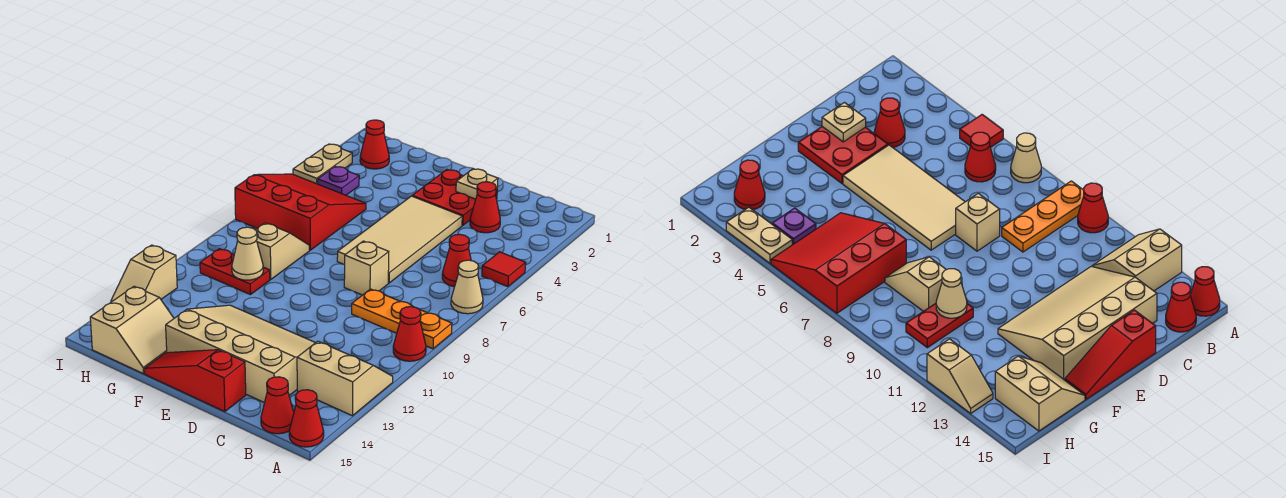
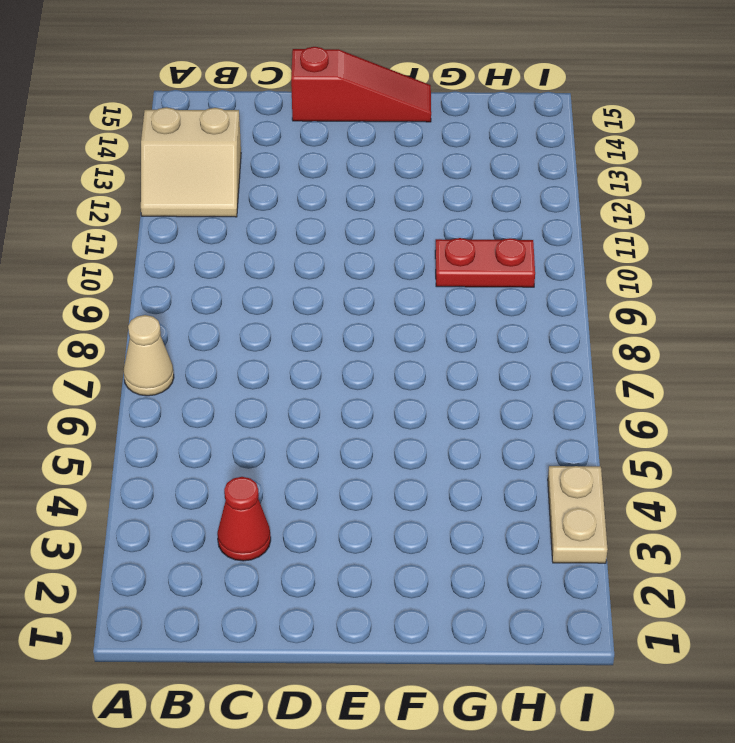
none -> red 1x1 tile [482,252,526,287]
none -> orange 1x3 plate [352,289,452,349]
none -> red 1x1 cone [393,307,426,361]

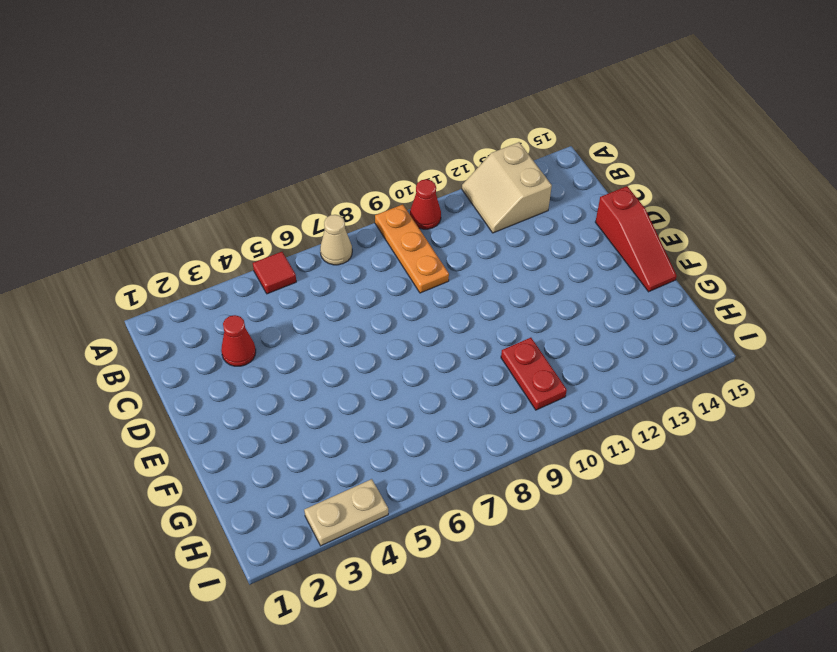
none -> red 1x1 cone [289,390,324,447]
none -> red 1x1 cone [442,235,471,287]
none -> red 1x1 cone [261,377,294,434]

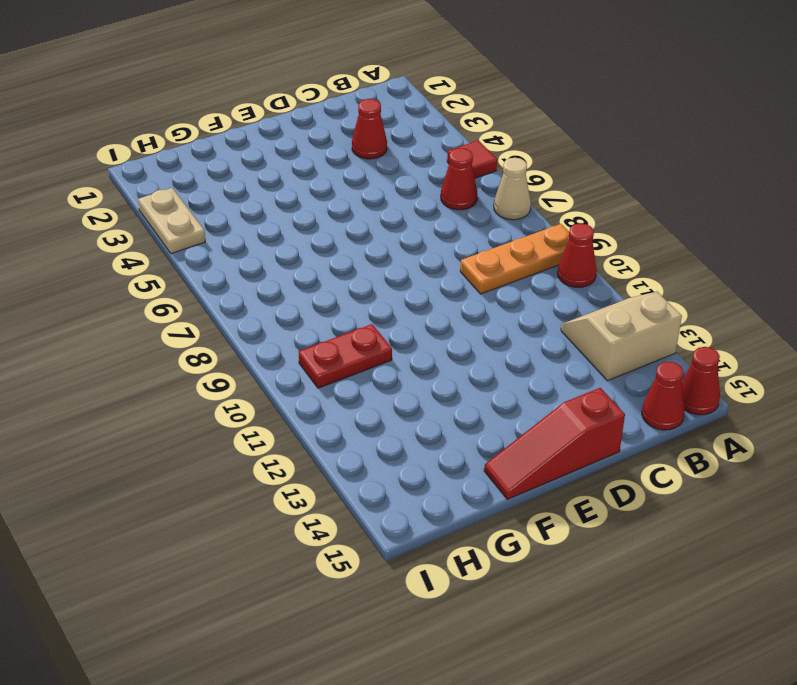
none -> tan 3x4 slope [166,305,315,403]
none -> red 2x2 plate [413,170,497,225]
none -> tan 2x4 tile [337,196,462,283]

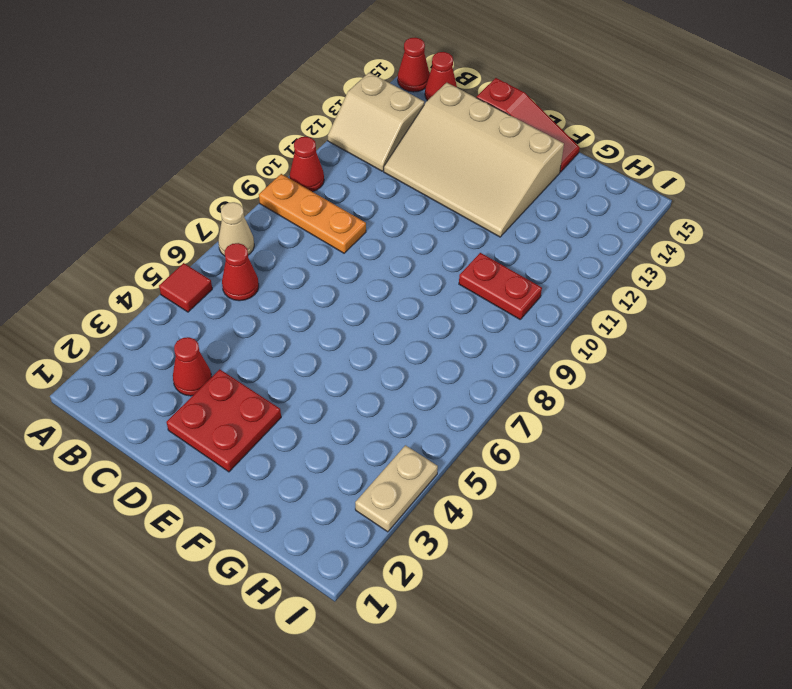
none -> tan 2x4 tile [337,196,462,283]
none -> tan 1x1 brick [344,241,389,295]
none -> red 3x3 slope [235,174,366,250]

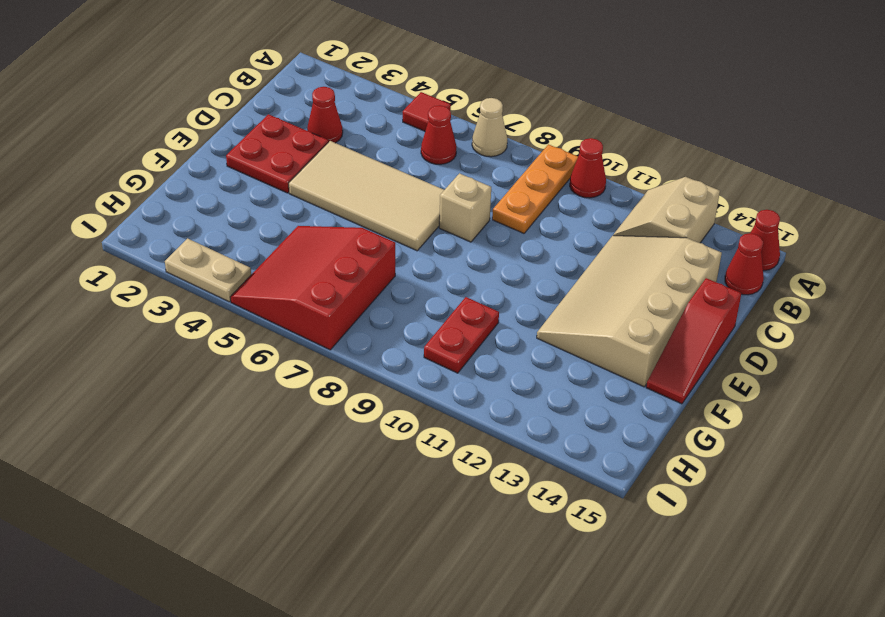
none -> tan 1x2 slope [256,223,309,279]
none -> tan 2x2 slope [90,286,174,374]
none -> red 1x1 cone [360,120,389,169]

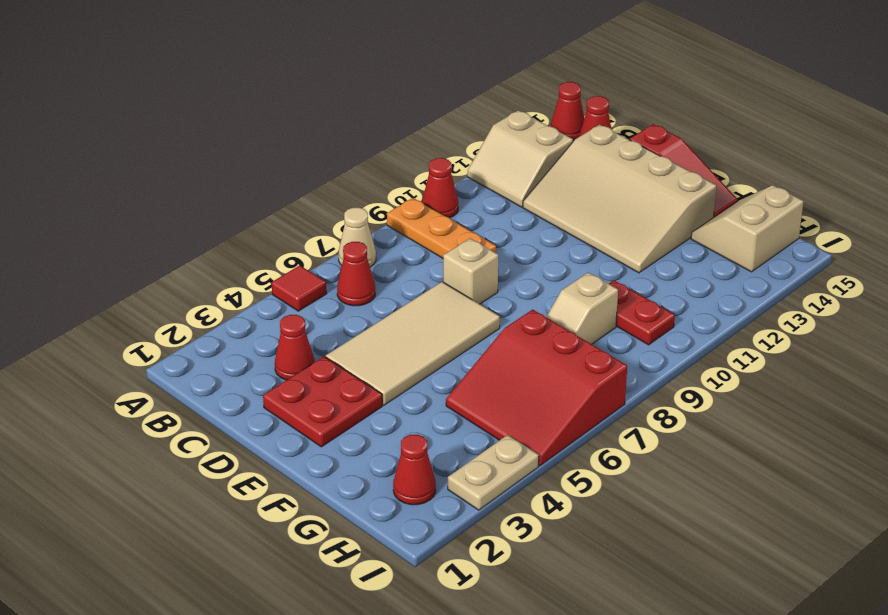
none -> purple 1x1 plate [318,167,359,195]
none -> tan 1x2 slope [111,245,177,302]
none -> tan 1x1 plate [456,169,498,199]

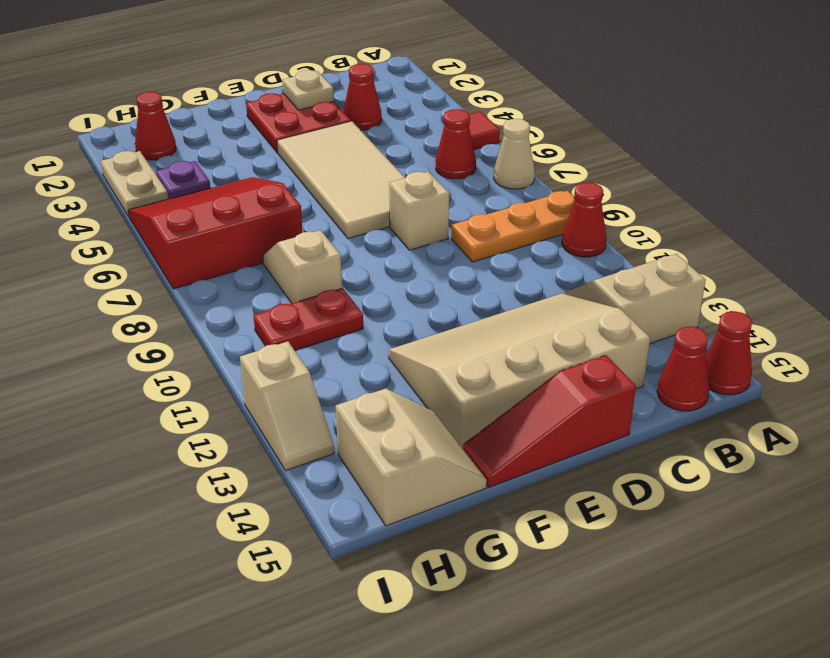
none -> tan 1x1 cone [232,227,263,280]

